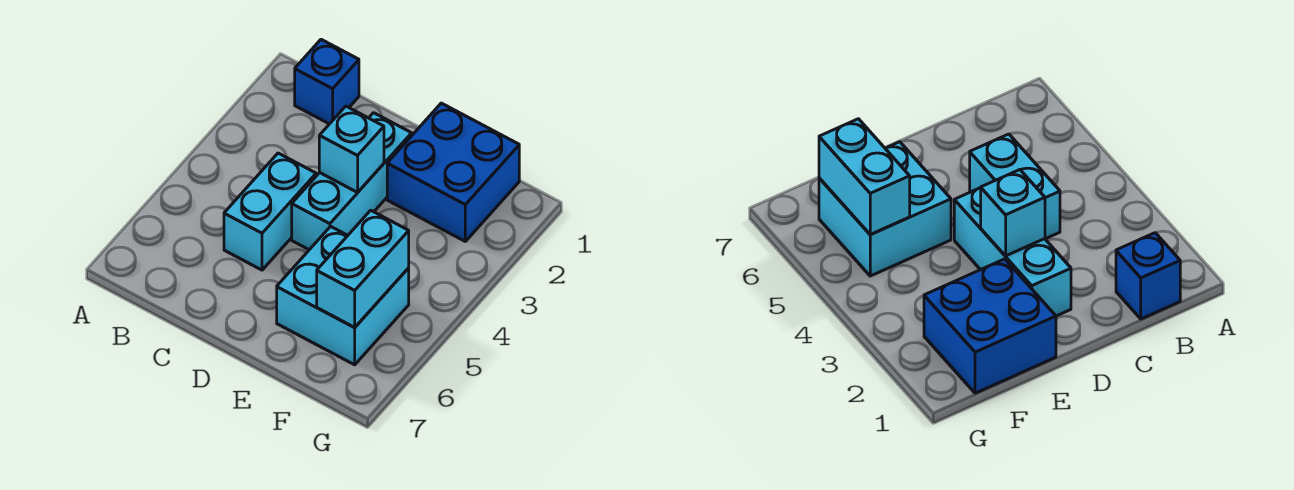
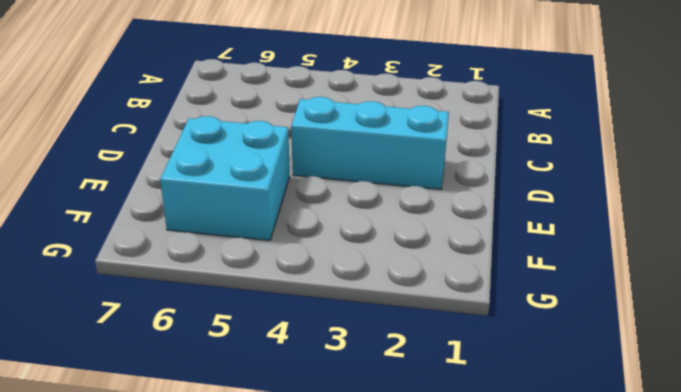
none -> blue 1x1 brick [295,39,359,124]
none -> cyan 1x2 brick [224,153,316,270]

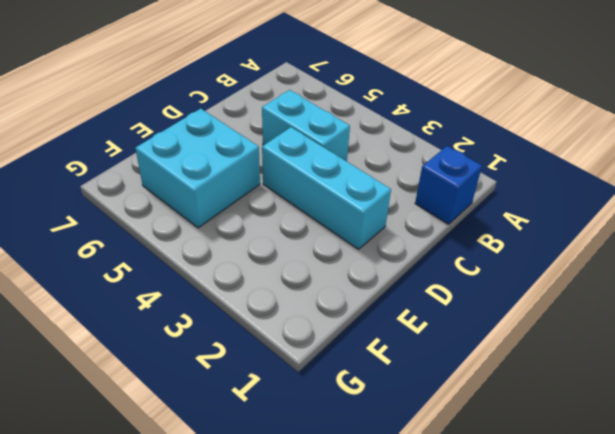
none -> blue 2x2 brick [387,103,519,241]
none -> cyan 1x1 brick [319,106,384,192]

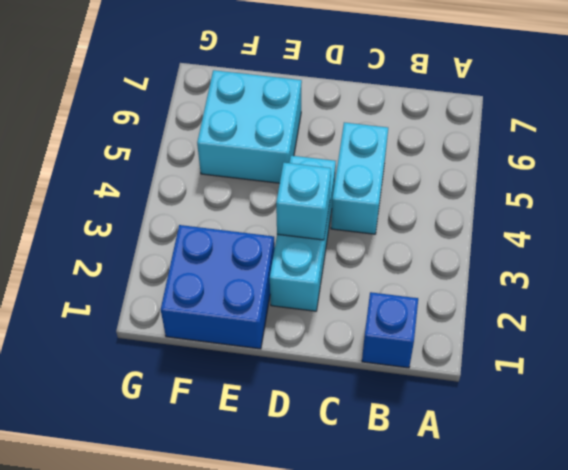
none -> cyan 1x2 brick [317,210,409,327]

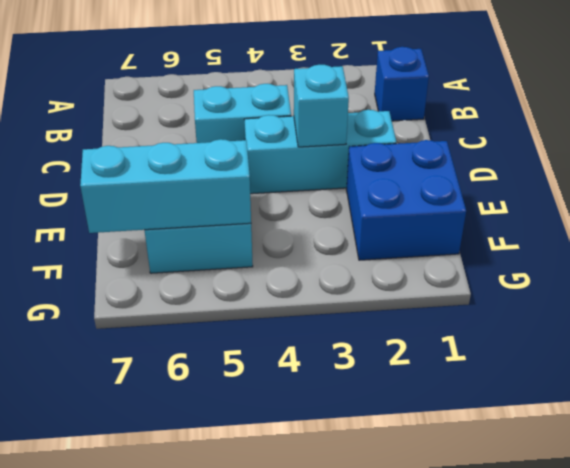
cyan 1x3 brick [80,139,251,233] -> cyan 1x2 brick [317,210,409,327]

